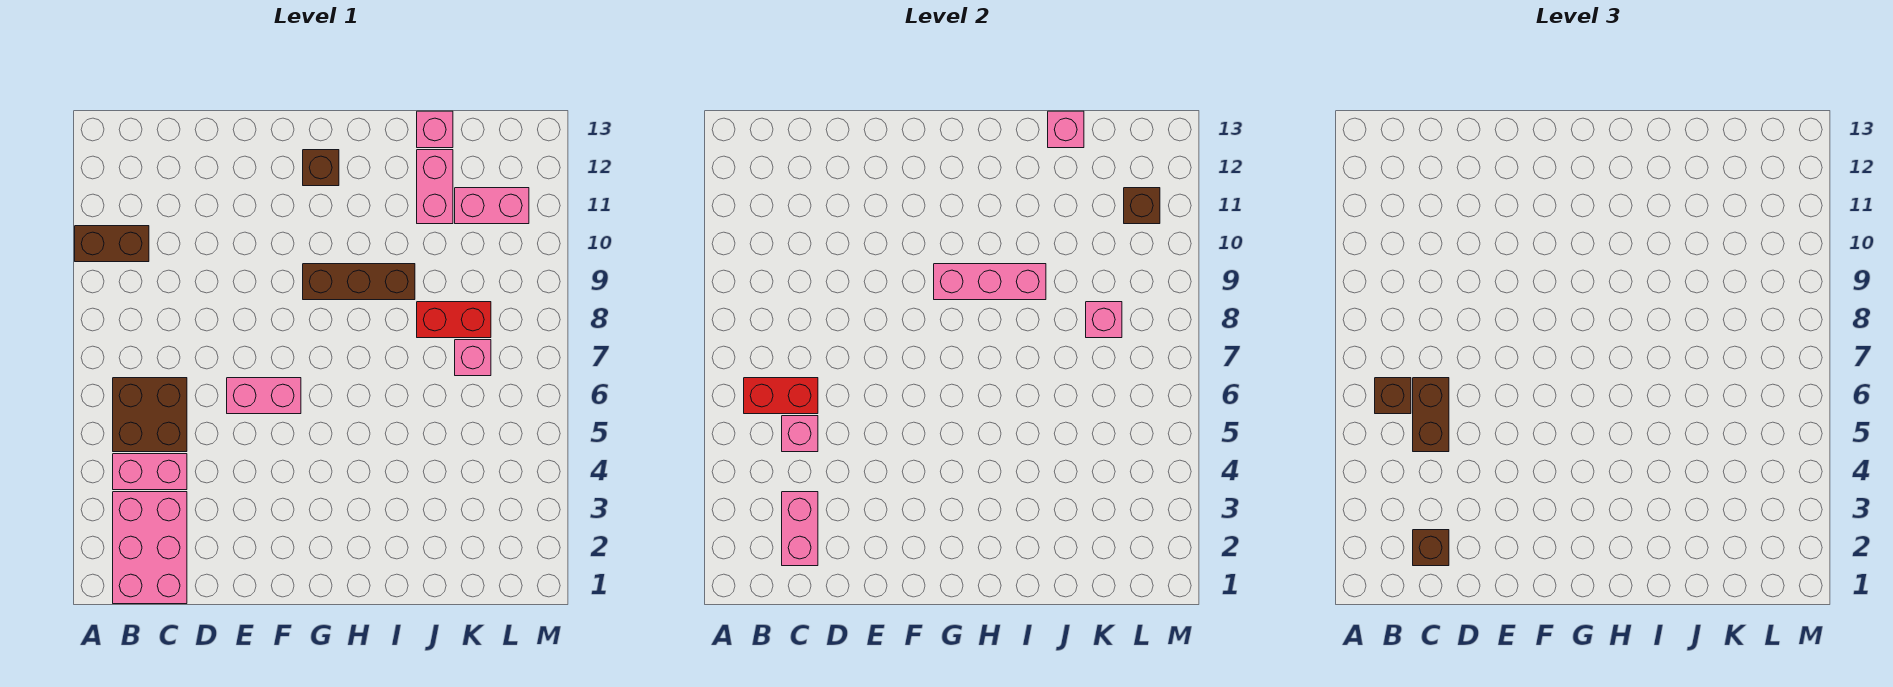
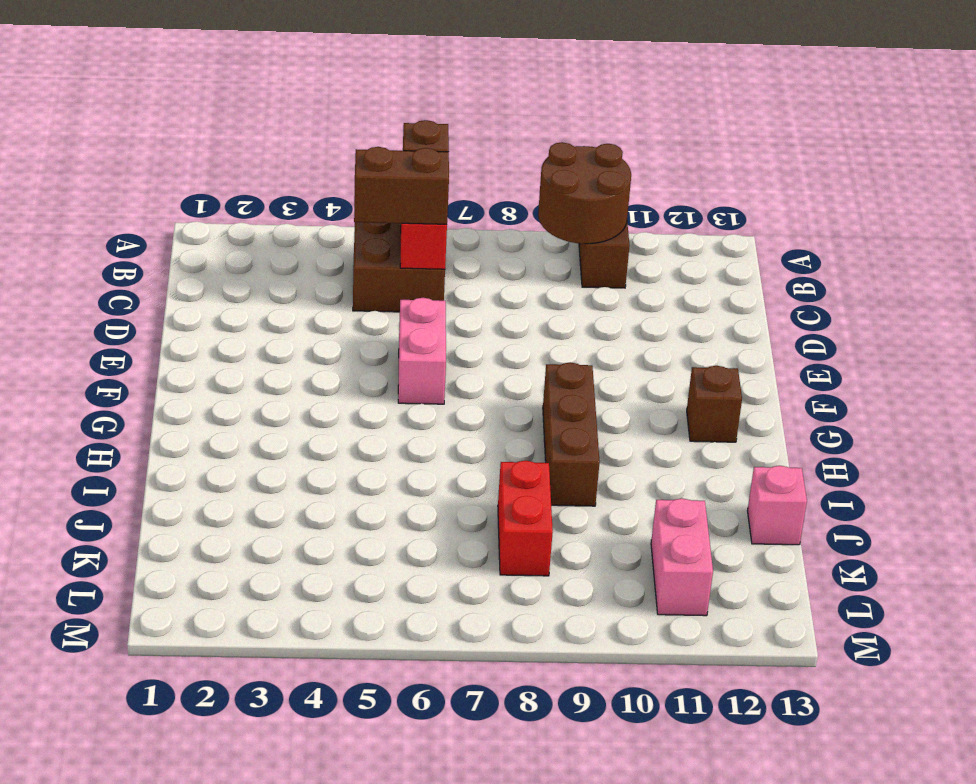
brown 2x2 round brick [538,142,631,244] -> none
none -> pink 2x3 brick [113,492,187,604]
none -> pink 1x2 brick [113,454,187,490]
none -> pink 1x2 brick [417,150,453,224]

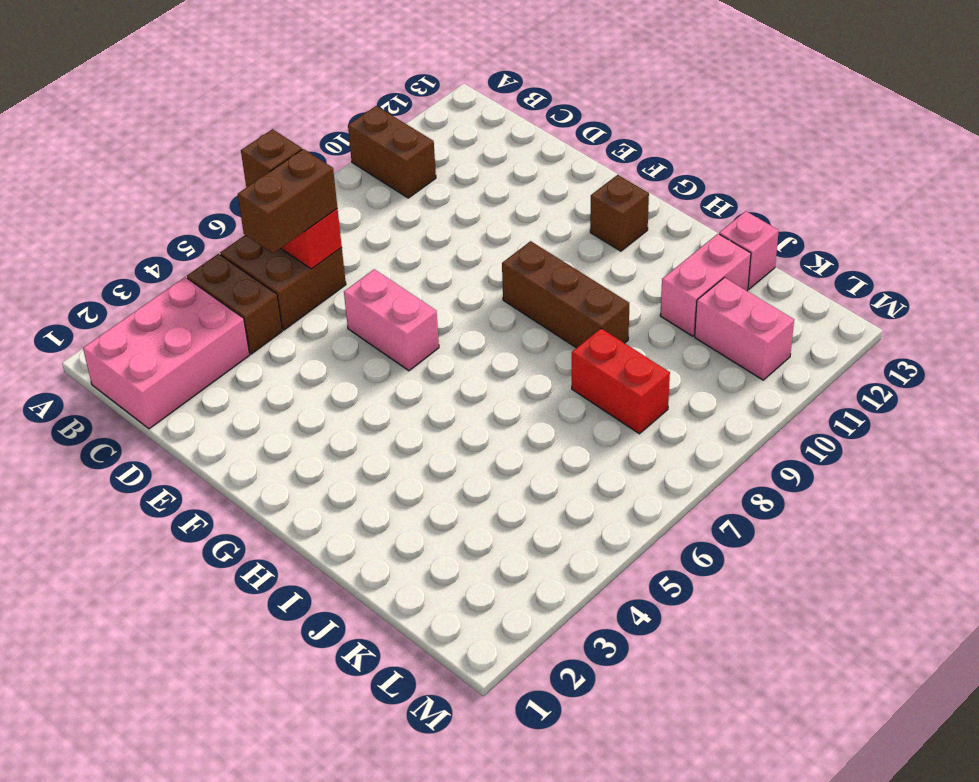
brown 1x2 brick [187,254,282,354] -> pink 1x2 brick [113,454,187,490]
none -> pink 1x1 brick [455,340,491,376]
none -> pink 1x2 brick [782,492,818,566]
none -> pink 1x1 brick [782,416,818,452]

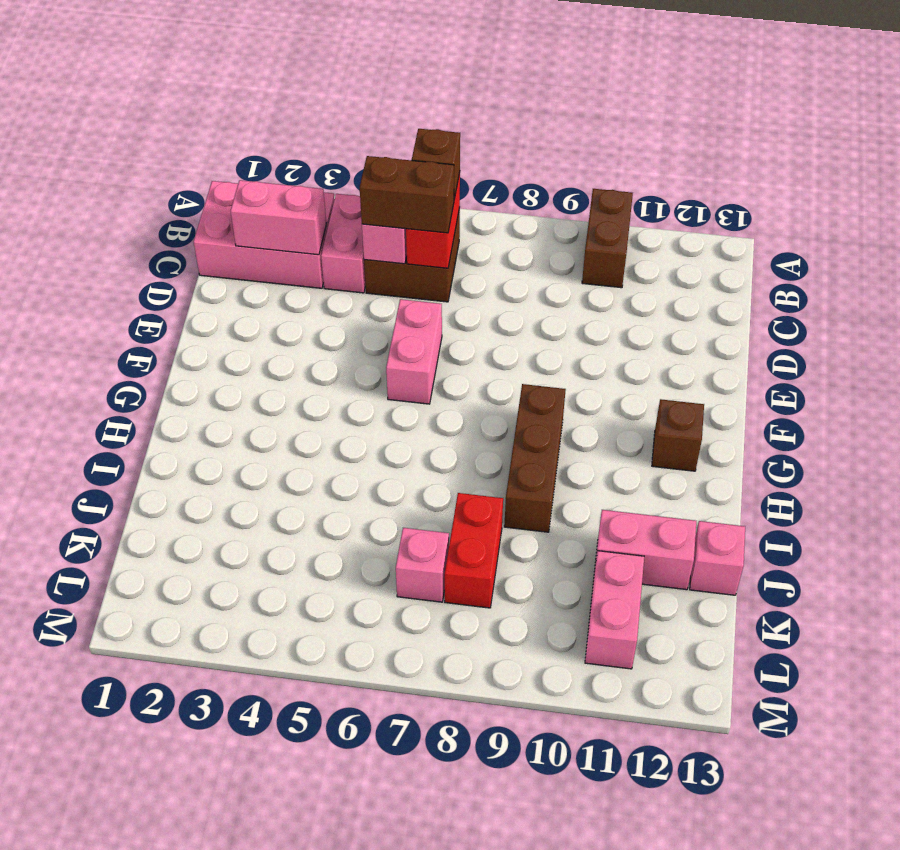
none -> pink 1x3 brick [934,264,1046,300]
none -> pink 1x1 brick [1048,111,1084,148]
none -> pink 1x1 brick [1086,302,1122,338]

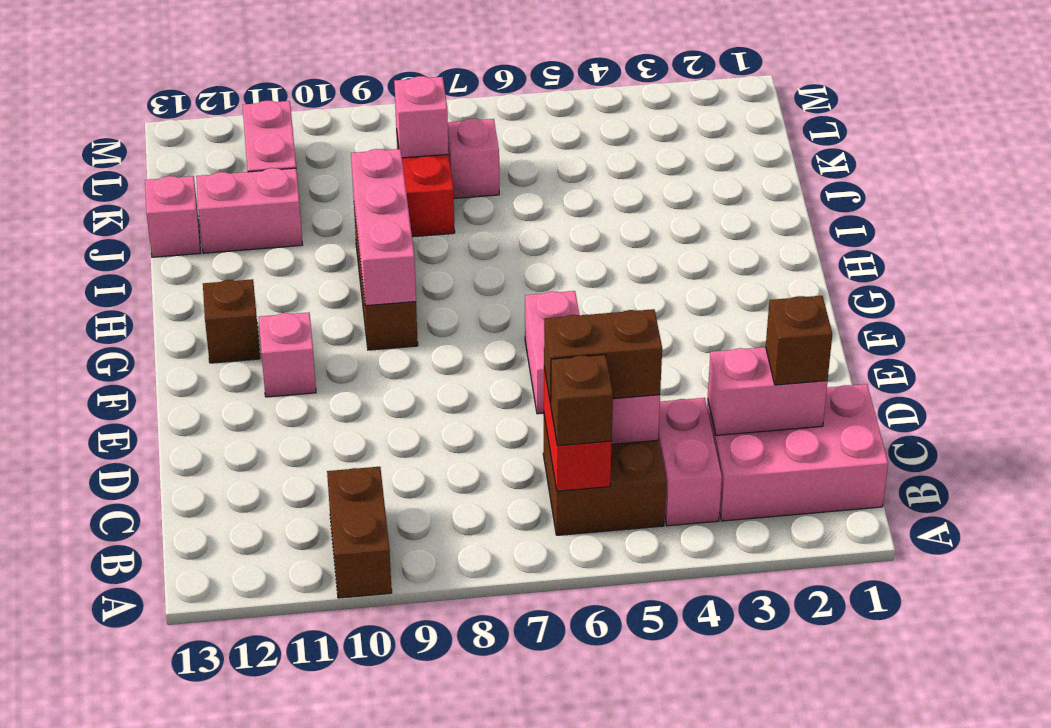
pink 1x1 brick [259,313,316,397] -> pink 1x1 brick moved to [1048,111,1084,148]
none -> brown 1x1 brick [1124,188,1160,224]

